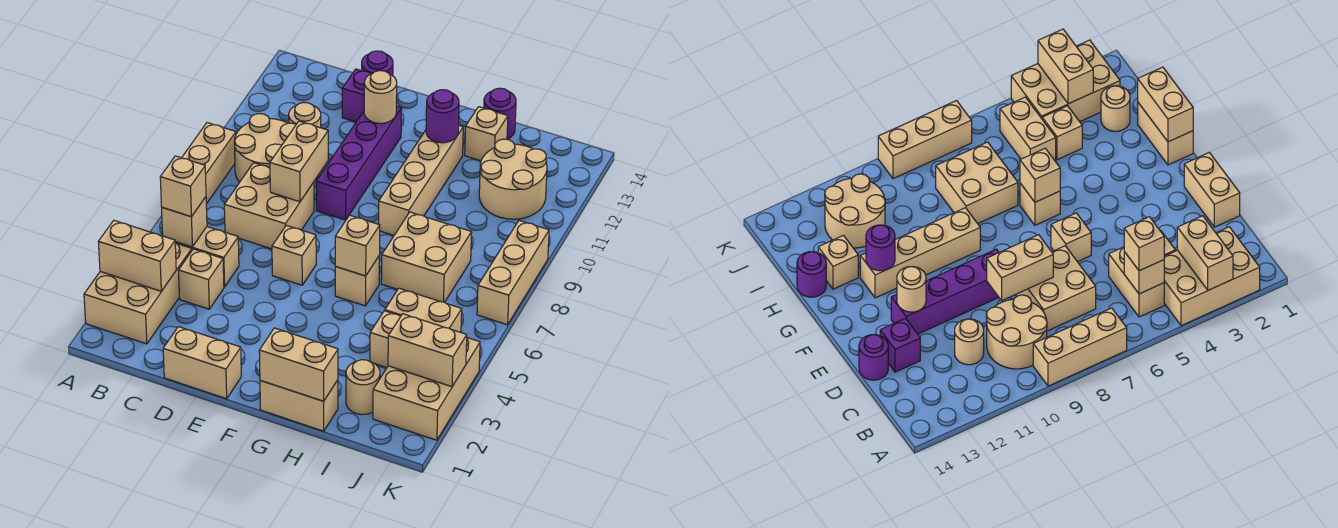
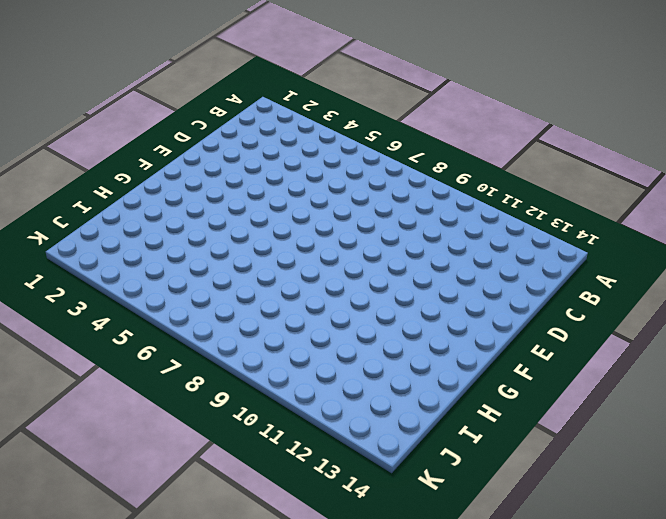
none -> tan 2x3 brick [84,243,192,344]
none -> tan 1x3 brick [182,123,236,204]
none -> tan 1x2 brick [175,227,239,287]
none -> tan 2x2 round brick [235,114,296,182]

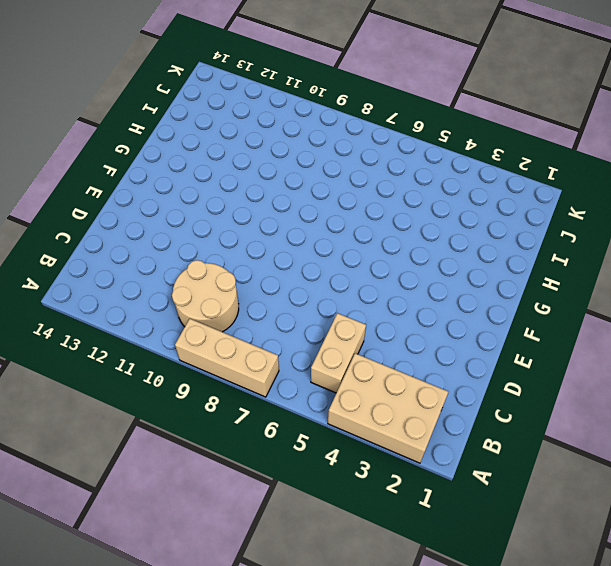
none -> tan 1x1 brick [179,249,224,309]
none -> tan 2x2 brick [224,163,314,249]
none -> tan 1x1 round brick [289,103,321,128]
none -> tan 1x2 brick [163,327,241,399]

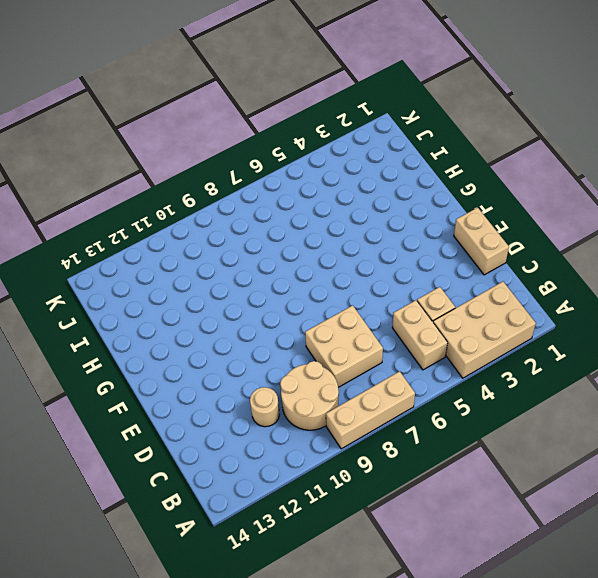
none -> purple 1x1 brick [342,69,371,122]
none -> purple 1x1 round brick [362,51,393,76]
none -> tan 1x1 brick [272,225,316,285]
none -> purple 1x4 brick [316,106,402,220]

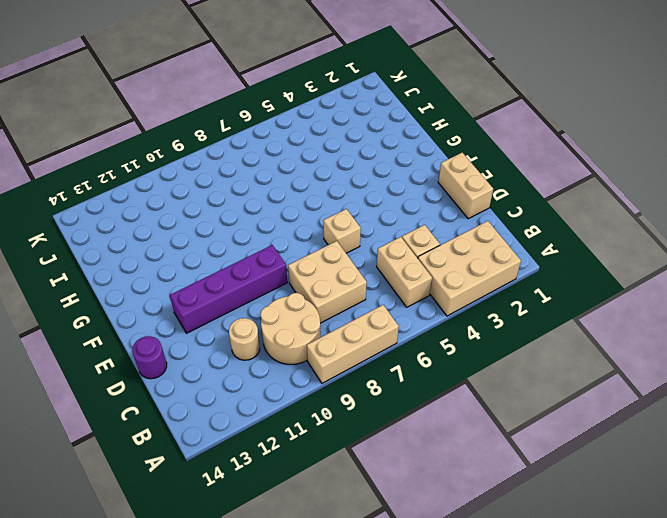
none -> purple 1x1 brick [342,69,371,122]
none -> tan 1x2 brick [260,380,338,431]
none -> tan 1x1 brick [335,256,380,306]
none -> tan 1x4 brick [379,125,463,235]

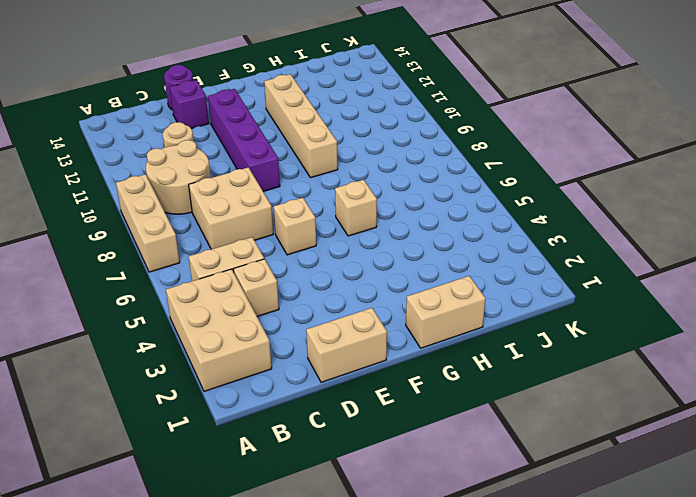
none -> tan 2x2 brick [381,212,472,302]
none -> tan 1x1 brick [465,107,508,161]
none -> purple 1x1 round brick [484,88,516,139]
none -> tan 1x1 round brick [346,360,380,415]

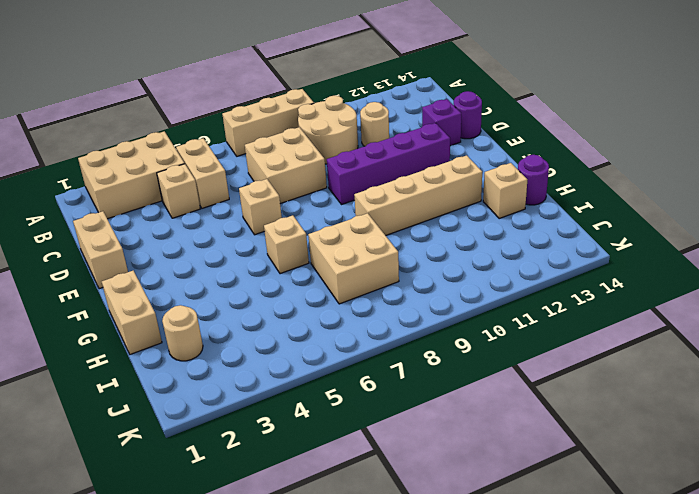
none -> tan 1x1 brick [370,311,401,368]
none -> tan 1x2 brick [385,288,462,332]
none -> tan 2x2 round brick [479,139,547,219]
none -> tan 2x3 brick [373,338,480,440]

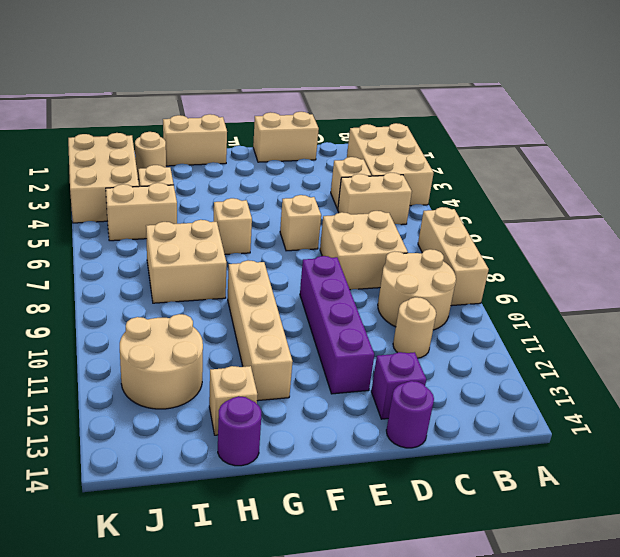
none -> tan 1x3 brick [477,221,549,325]
none -> tan 1x2 brick [98,221,176,291]
none -> tan 1x1 brick [162,197,207,247]
none -> tan 1x2 brick [270,121,328,202]

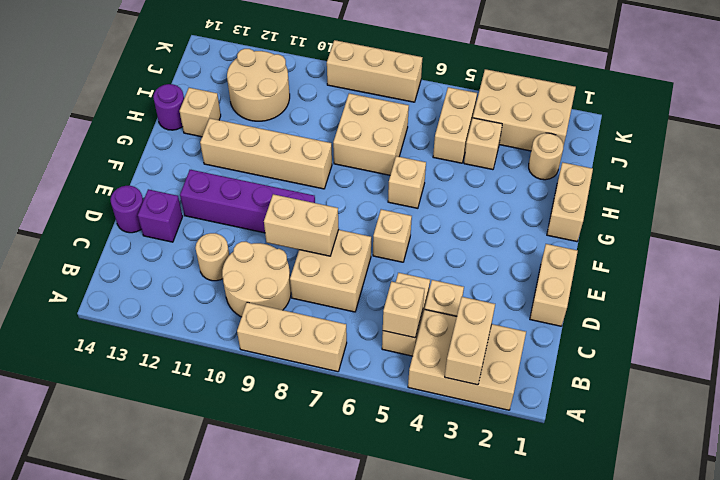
none -> tan 1x1 round brick [364,71,397,123]
none -> tan 1x2 brick [259,328,338,401]
none -> tan 1x1 brick [335,215,380,276]
none -> purple 1x1 round brick [426,90,459,143]

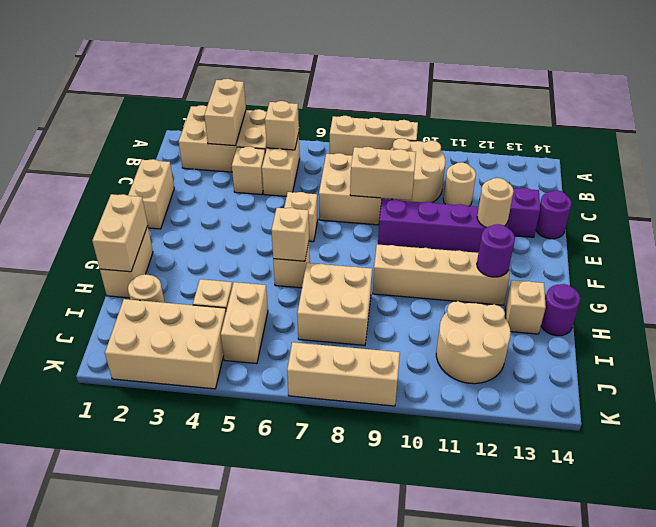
none -> tan 1x2 brick [388,314,467,387]
none -> tan 1x1 brick [160,156,206,217]

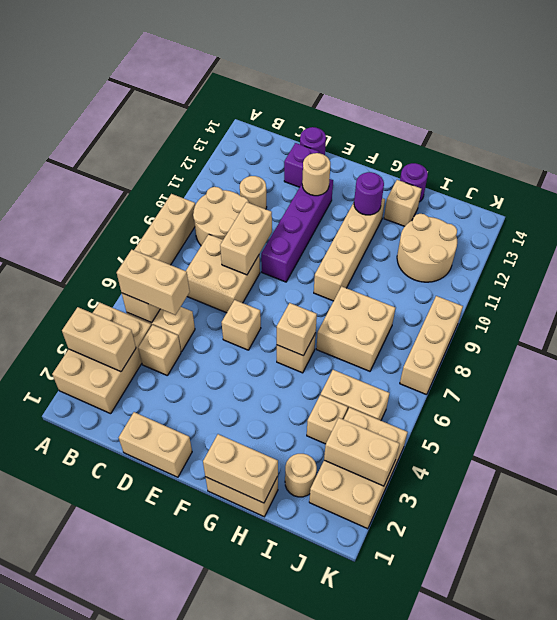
tan 1x2 brick [117,250,190,315] -> tan 1x1 brick [160,156,206,217]

